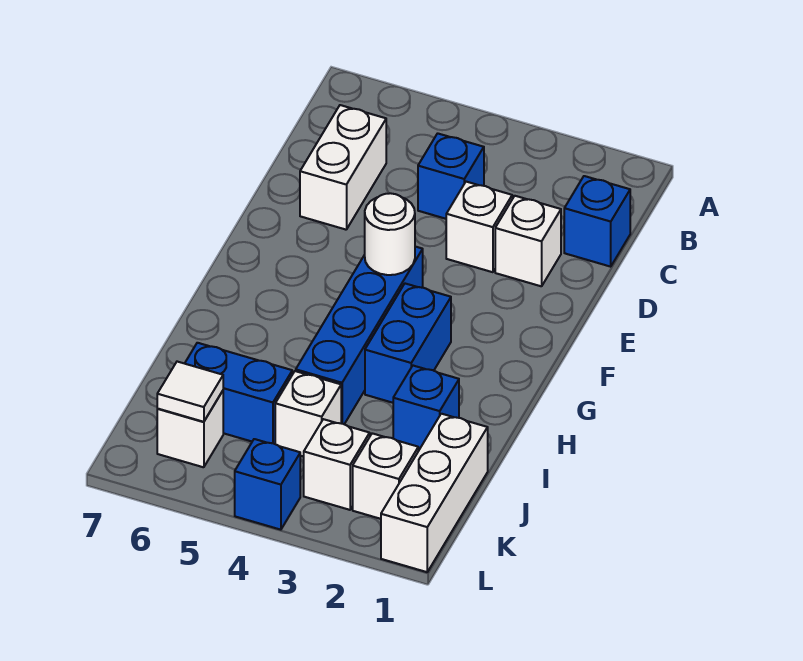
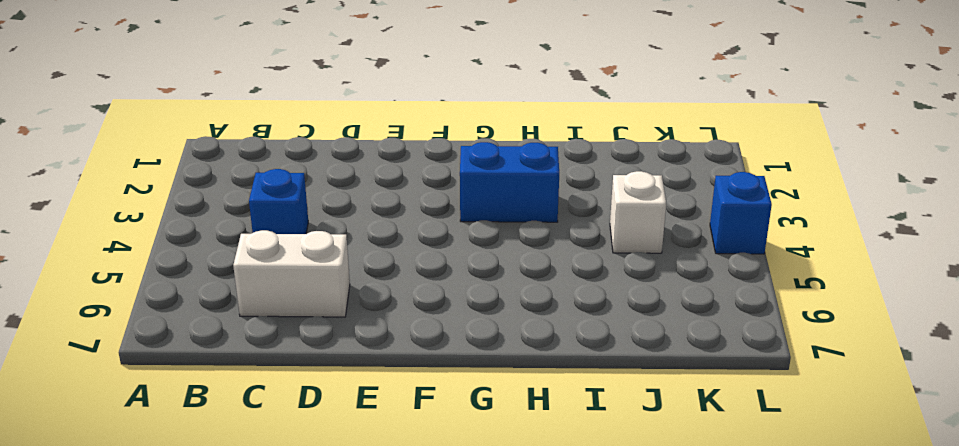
none -> blue 1x1 brick [564,176,630,267]
none -> white 1x1 brick [495,196,561,286]
none -> white 1x1 brick [446,182,512,272]

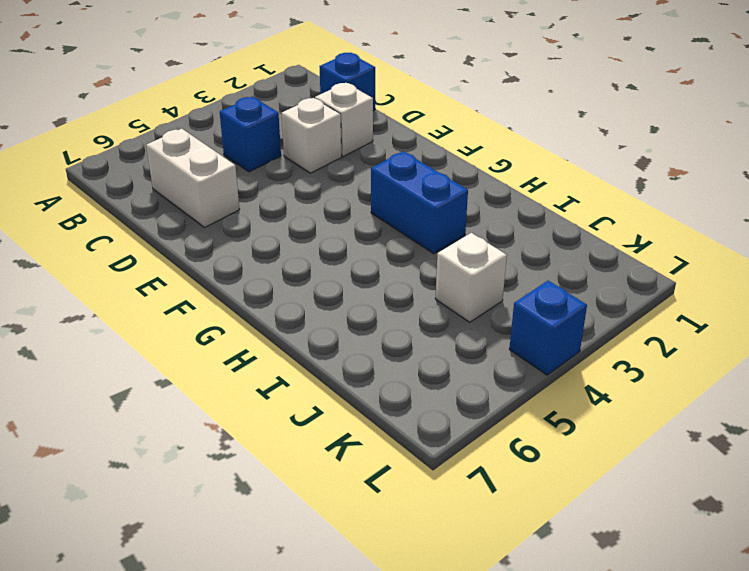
none -> blue 1x4 brick [296,247,423,424]
none -> blue 1x1 brick [393,366,459,450]
none -> white 1x3 brick [381,414,488,572]

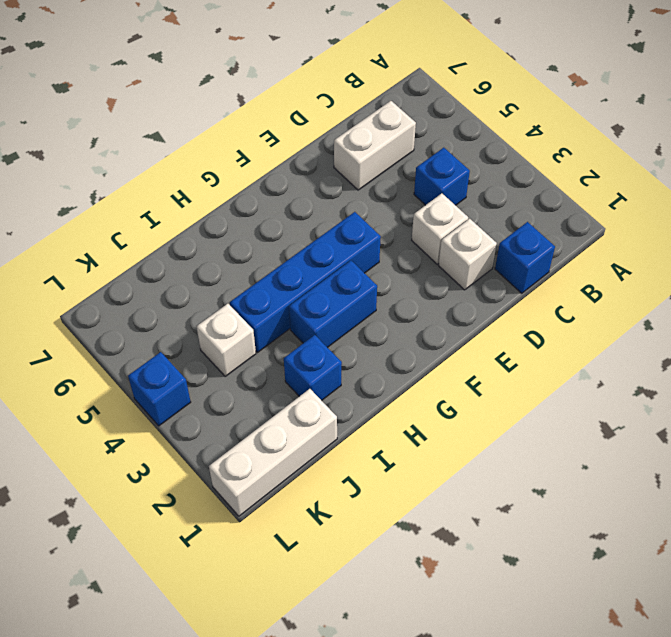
none -> blue 1x2 brick [185,343,292,444]
none -> white 1x1 brick [353,433,418,519]
none -> white 1x1 brick [304,419,370,510]

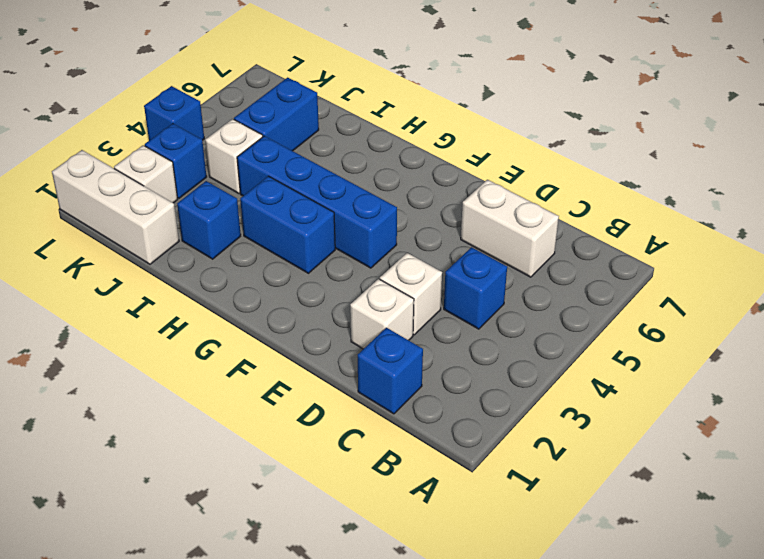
blue 1x1 brick [145,124,207,198] -> white 1x1 brick [304,419,370,510]
none -> white 1x1 brick [157,391,223,467]
none -> white 1x1 round brick [365,193,415,275]
none -> white 1x1 tile [157,362,223,422]

